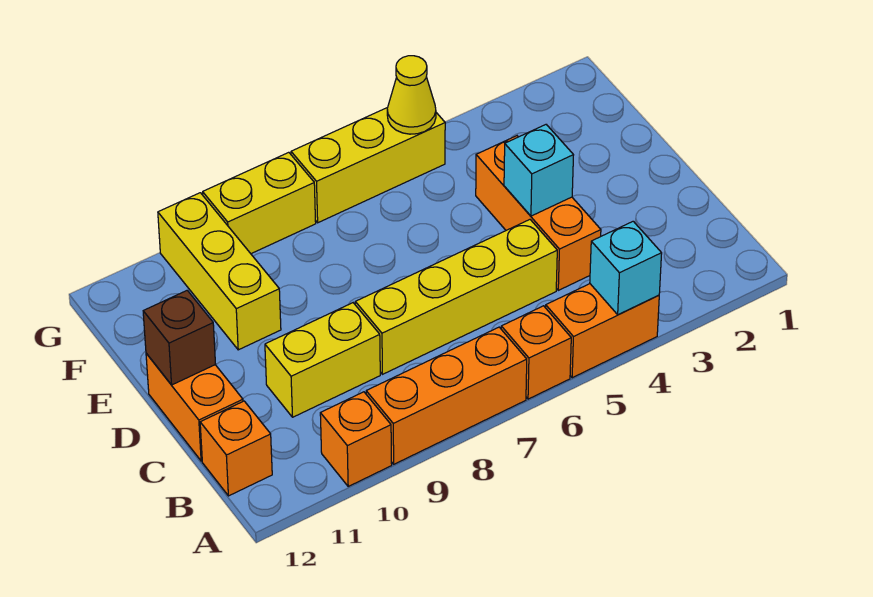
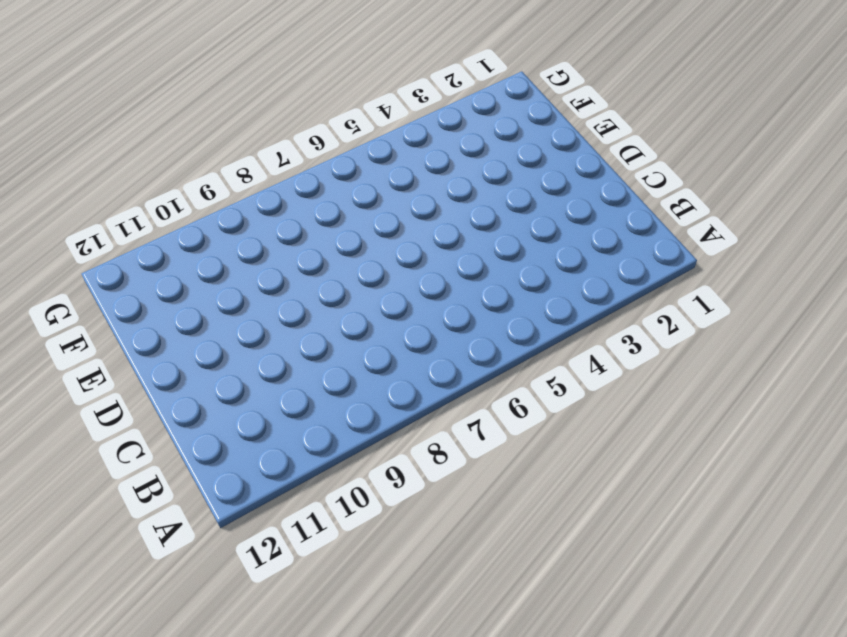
none -> orange 1x2 brick [546,284,659,378]
none -> orange 1x1 brick [501,306,571,399]
none -> orange 1x3 brick [366,327,527,464]

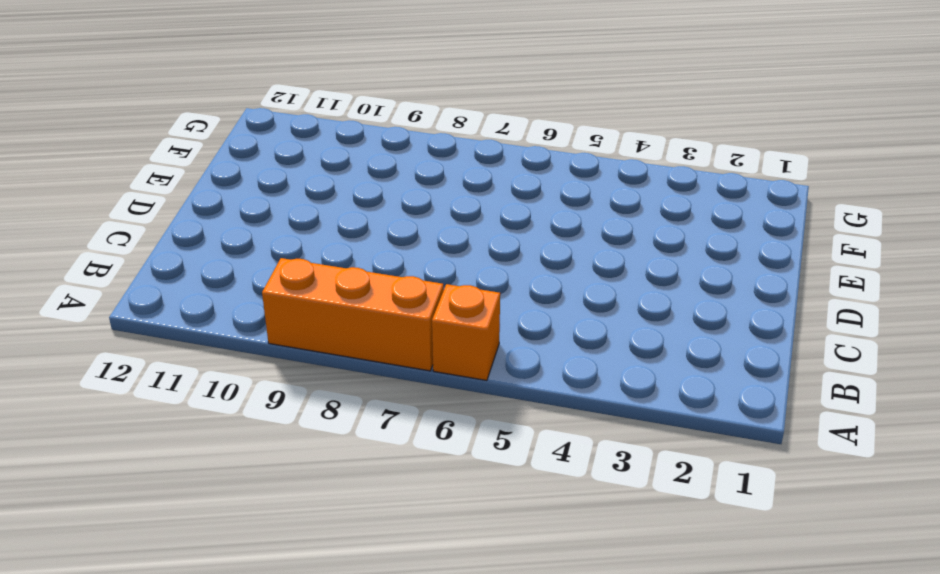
none -> orange 1x2 brick [546,284,659,378]
none -> orange 1x1 brick [320,392,392,486]
none -> orange 1x1 brick [200,401,272,496]

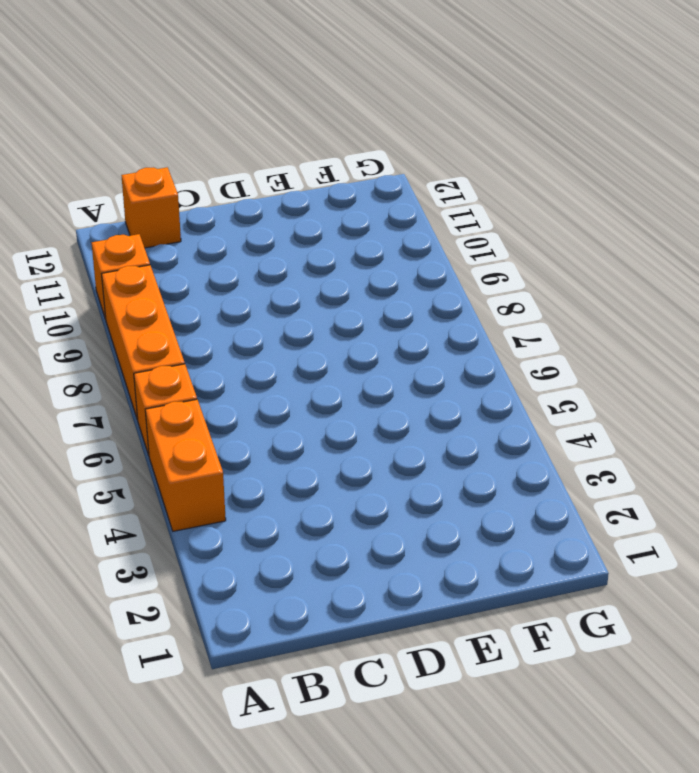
none -> orange 1x3 brick [476,136,601,290]
none -> yellow 1x4 brick [355,220,557,374]
none -> yellow 1x2 brick [265,303,380,417]

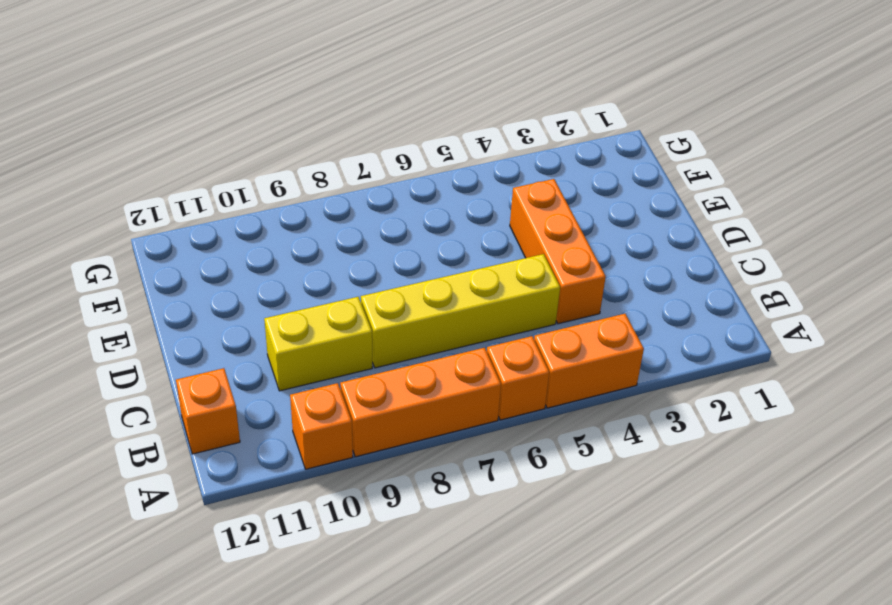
none -> orange 1x2 brick [146,353,243,461]
none -> yellow 1x3 brick [158,193,281,350]
none -> yellow 1x3 brick [291,107,445,223]

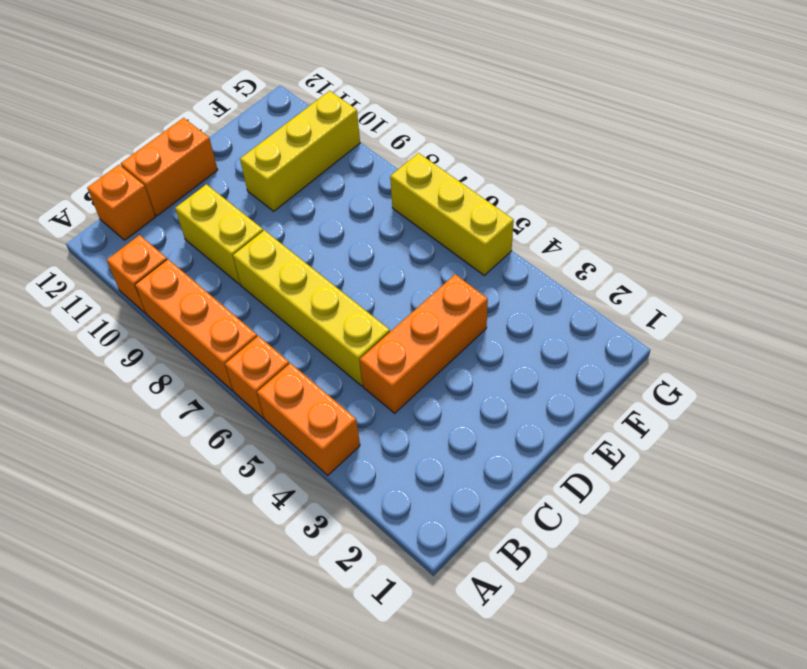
none -> yellow 1x2 brick [203,152,316,254]
none -> cyan 1x1 brick [590,221,662,315]
none -> cyan 1x1 brick [504,125,573,216]

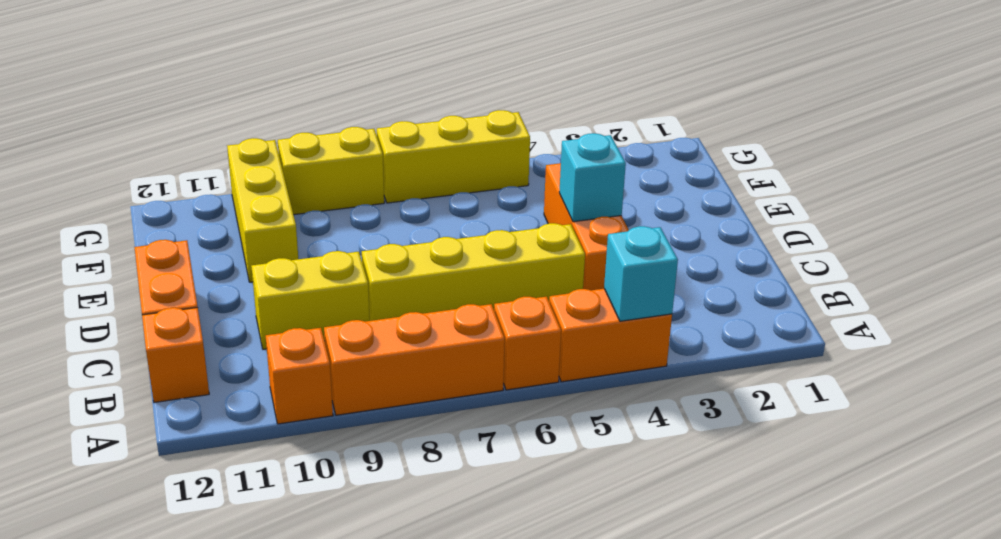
none -> brown 1x1 brick [143,290,216,385]
none -> yellow 1x1 cone [387,56,436,134]

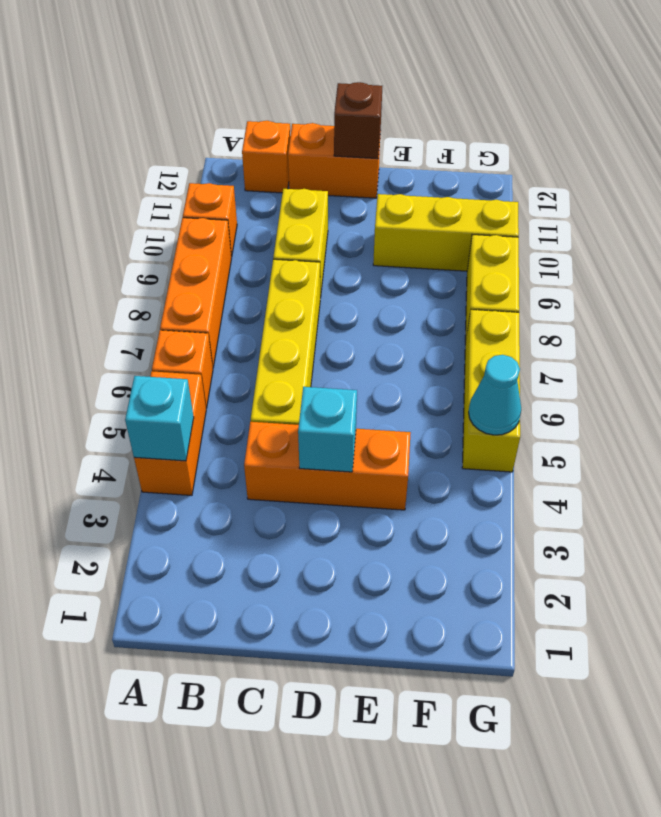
cyan 1x1 cone [468,355,521,435] -> yellow 1x1 cone [387,56,436,134]

